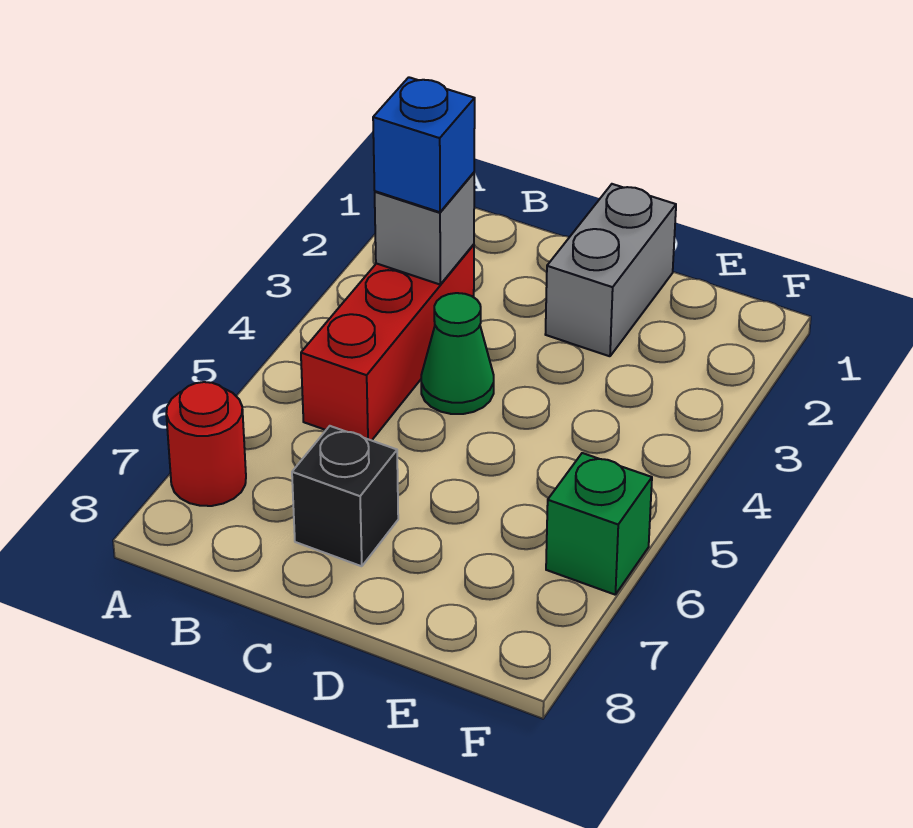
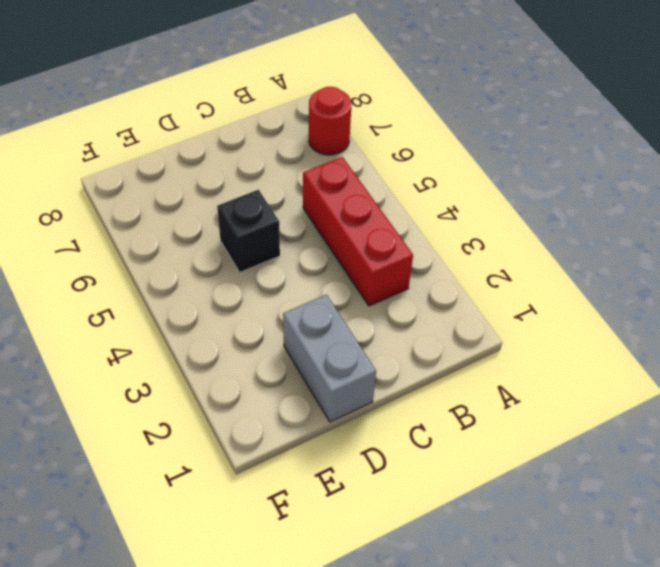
black 1x1 brick [217,190,280,272] -> black 1x1 brick moved to [292,426,398,566]
none -> green 1x1 cone [421,293,494,414]
none -> green 1x1 brick [546,453,652,595]

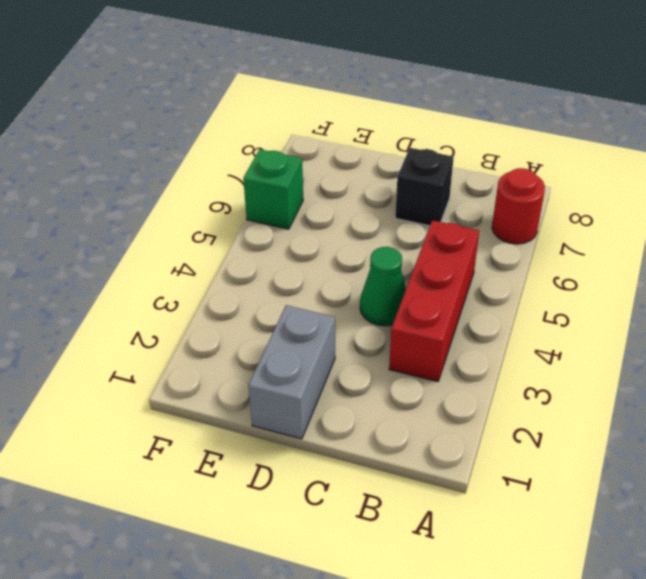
none -> grey 1x1 brick [375,173,474,284]
none -> blue 1x1 brick [373,77,475,212]

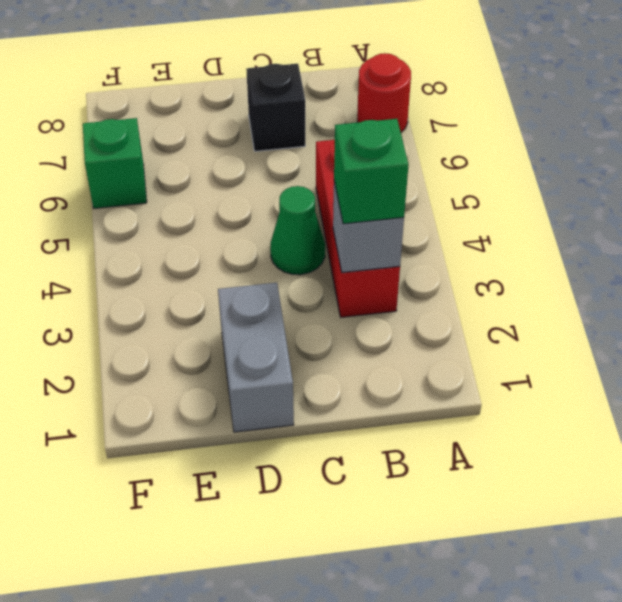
green 1x1 brick [334,119,409,224] -> blue 1x1 brick [373,77,475,212]

